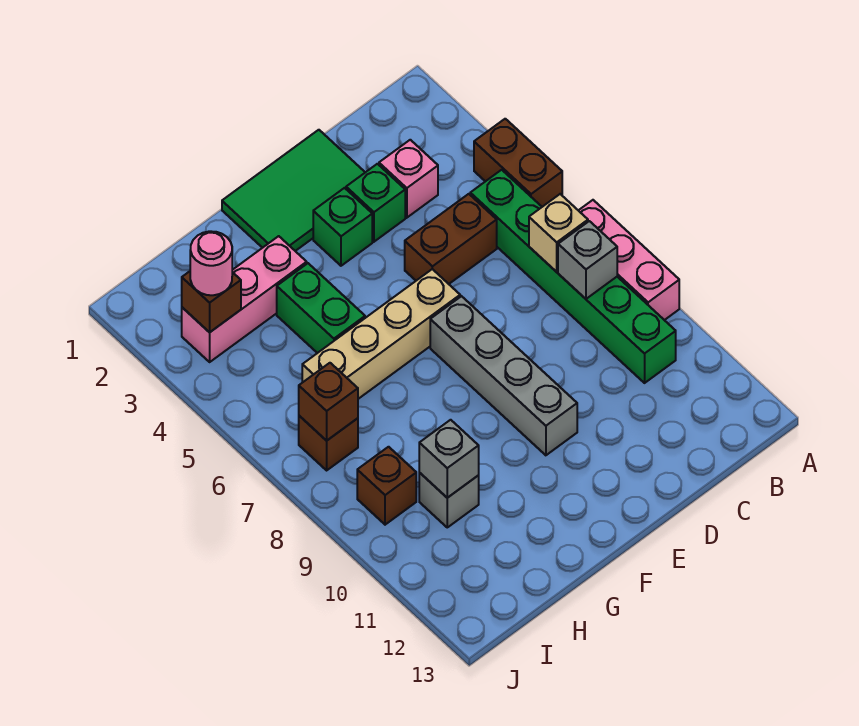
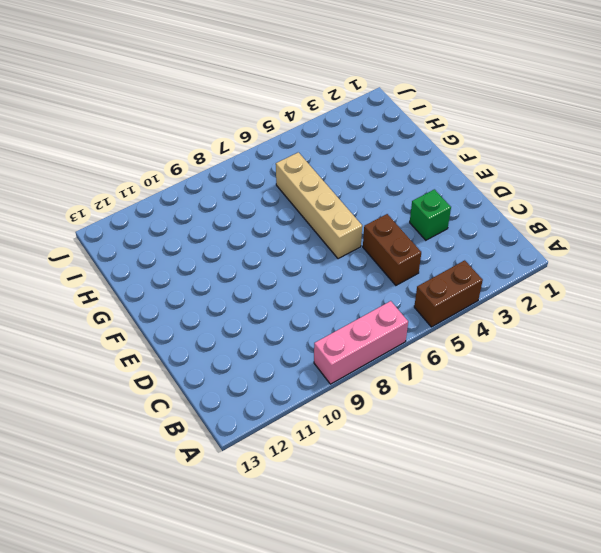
none -> green 1x6 brick [470,170,676,383]
none -> pink 1x1 brick [379,140,438,218]
none -> green 2x3 tile [222,130,365,251]

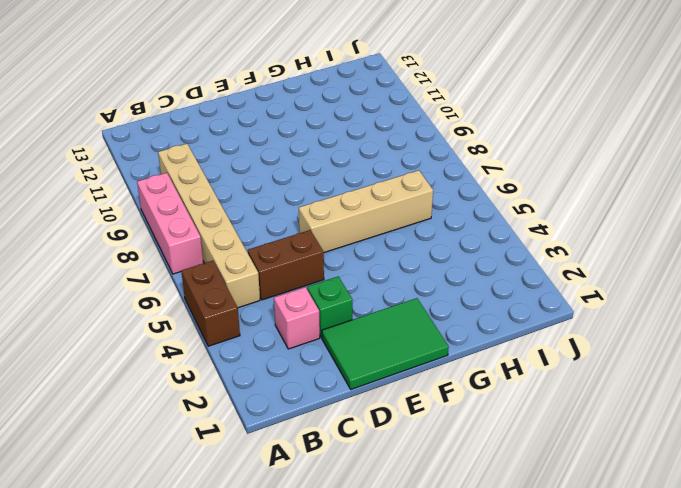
tan 1x6 brick [158,144,260,308] -> green 1x6 brick [470,170,676,383]
none -> green 1x1 brick [313,188,372,266]
none -> grey 1x4 brick [430,296,577,455]
none -> pink 1x3 brick [182,236,307,362]

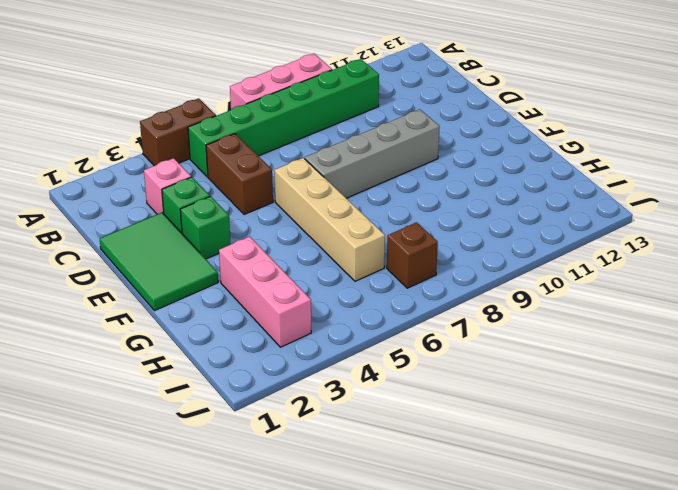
none -> green 1x2 brick [277,263,365,353]
none -> grey 1x1 brick [419,473,479,527]
none -> brown 1x1 brick [357,447,416,525]

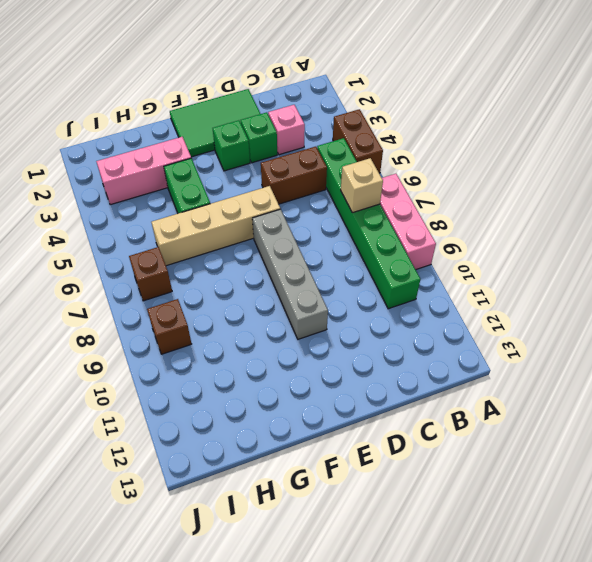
none -> grey 1x1 brick [419,473,479,527]
none -> grey 1x1 brick [558,221,617,299]
none -> grey 1x1 brick [419,420,479,498]

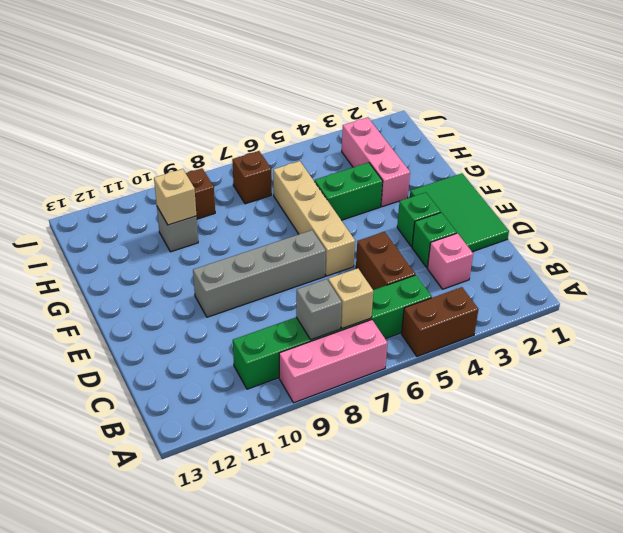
tan 1x1 brick [154,169,196,225] -> grey 1x1 brick [419,420,479,498]
none -> brown 1x1 brick [182,271,241,332]
none -> brown 1x1 brick [299,363,358,441]
none -> pink 1x1 round brick [190,231,232,295]

